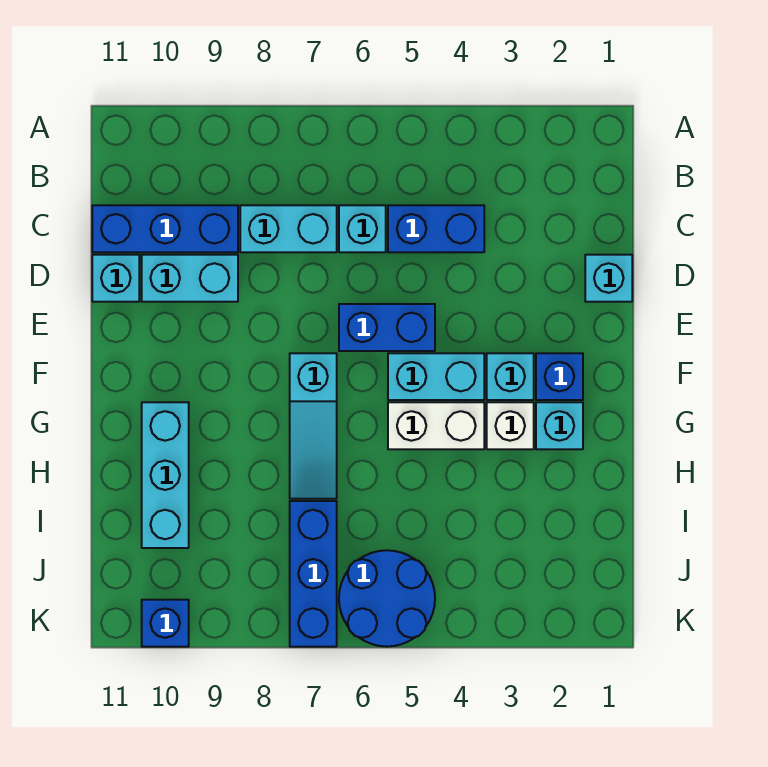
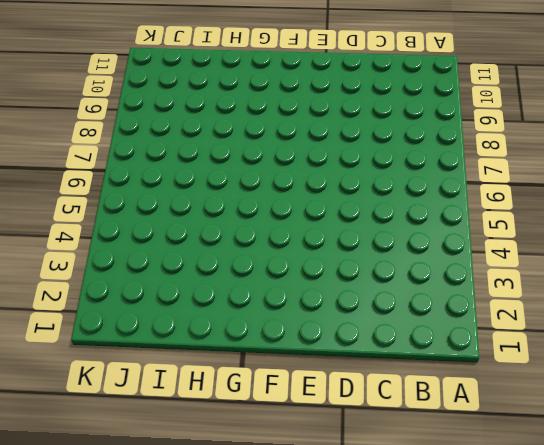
none -> blue 1x2 brick [388,205,484,252]
none -> cyan 1x1 brick [339,205,386,252]
none -> cyan 1x2 brick [240,205,337,252]

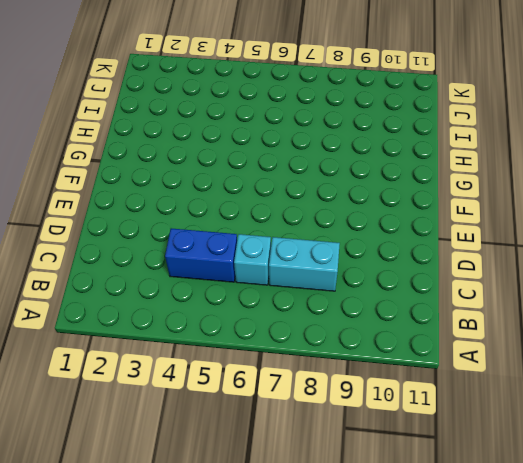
none -> blue 1x3 brick [92,205,238,252]
none -> cyan 1x1 brick [585,255,632,302]
none -> cyan 1x2 brick [142,255,238,302]

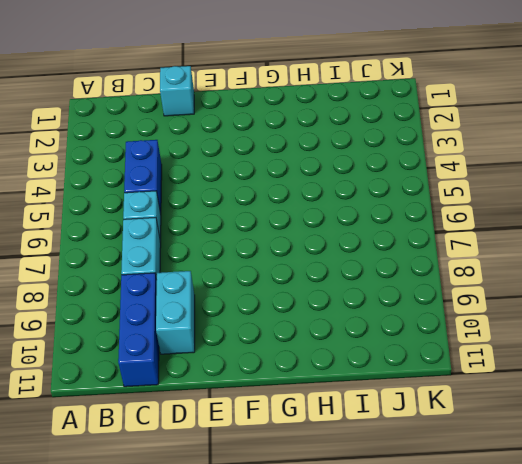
none -> cyan 1x1 brick [92,255,139,302]
none -> blue 1x2 brick [339,304,435,351]
none -> blue 1x1 brick [536,353,583,400]

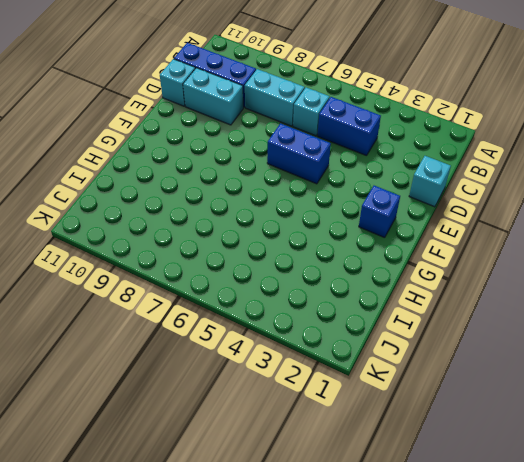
none -> cyan 1x1 brick [487,353,534,400]
none -> cyan 1x2 brick [388,353,484,400]
none -> cyan 1x3 slope [290,353,337,499]

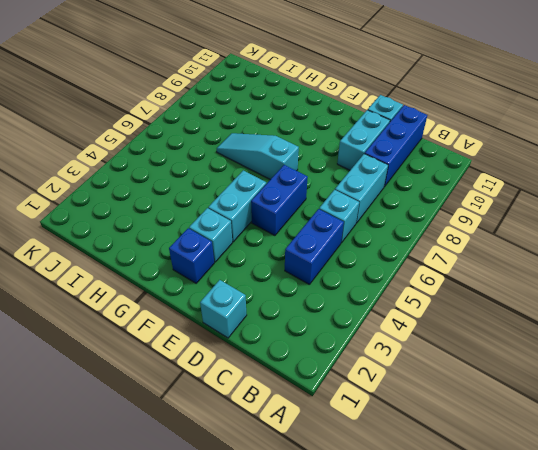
none -> cyan 1x1 brick [536,402,583,449]
none -> white 1x1 brick [487,402,534,449]
none -> white 1x2 brick [388,402,484,449]

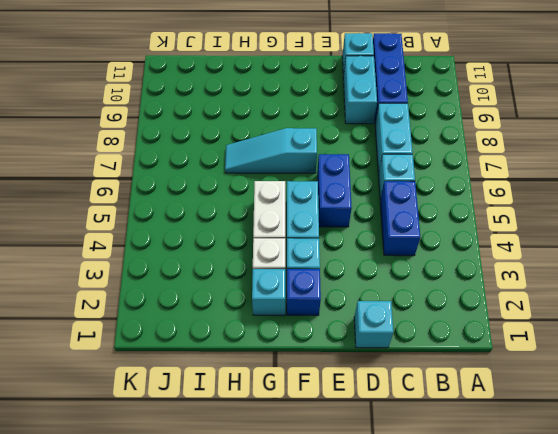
none -> cyan 1x3 brick [142,402,189,548]
none -> blue 1x3 brick [290,501,337,647]
none -> blue 2x2 round brick [339,550,435,647]

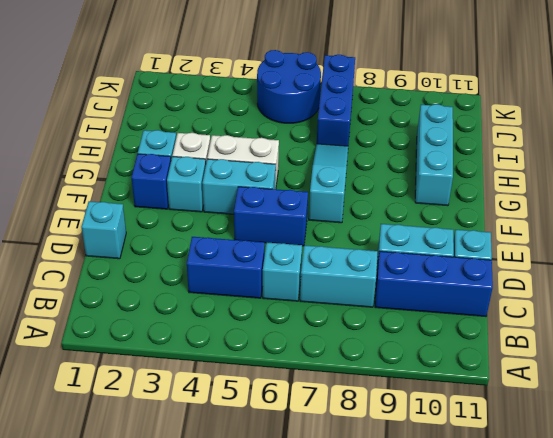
none -> blue 1x1 brick [142,600,189,647]

